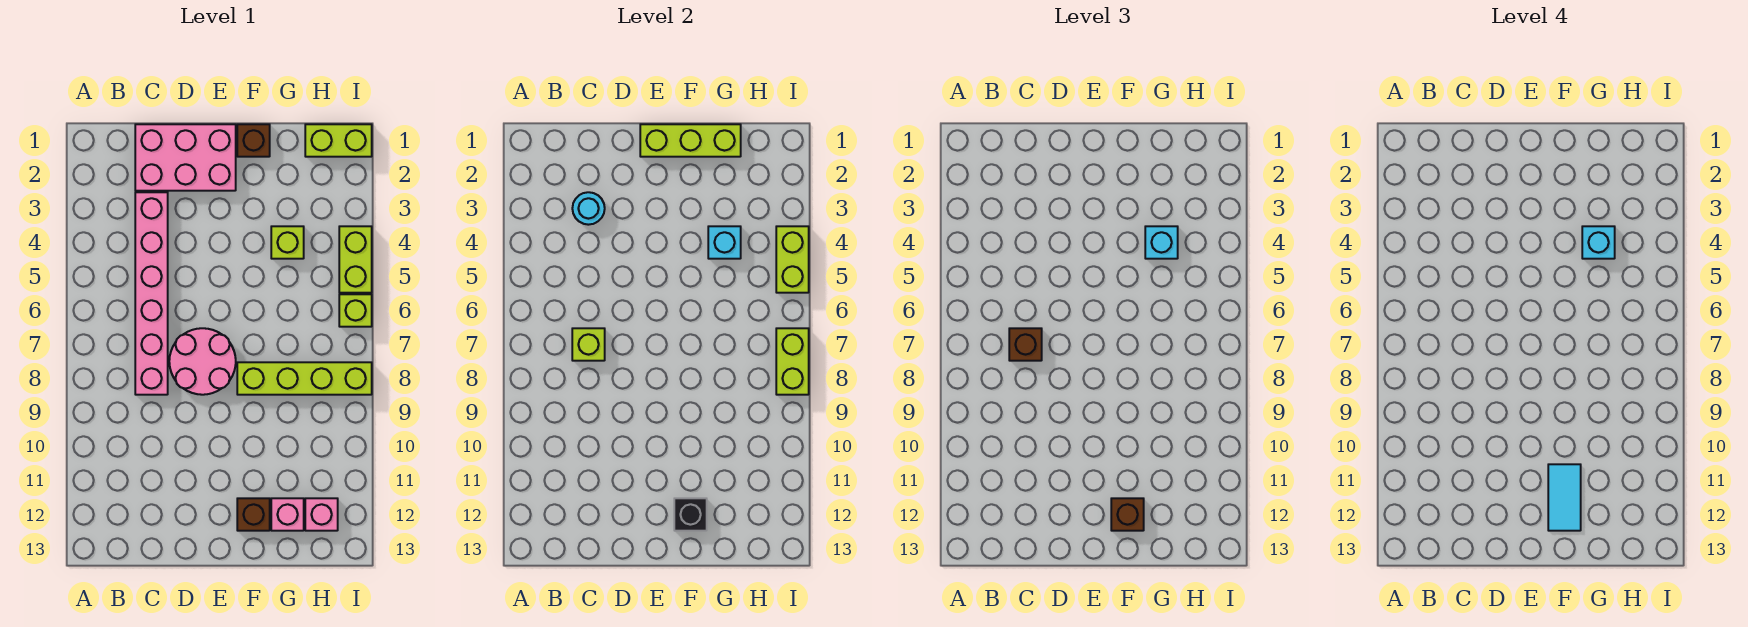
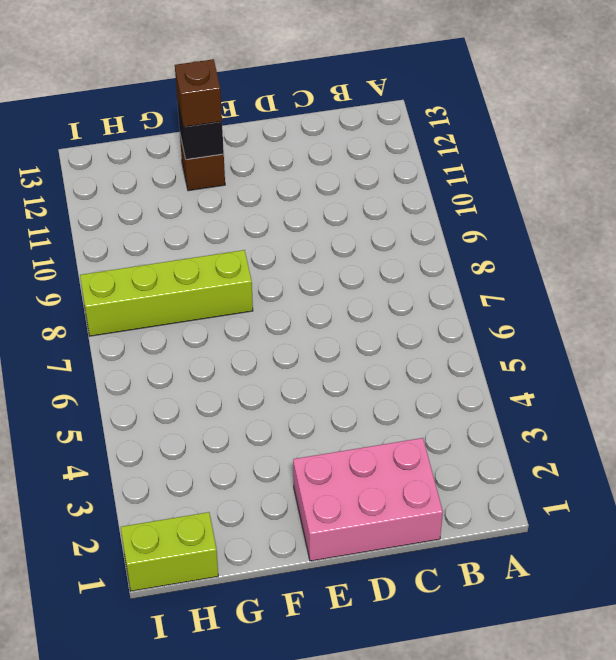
none -> pink 1x6 brick [135,192,168,395]
none -> pink 2x2 round brick [169,328,236,395]
none -> brown 1x1 brick [237,124,270,157]

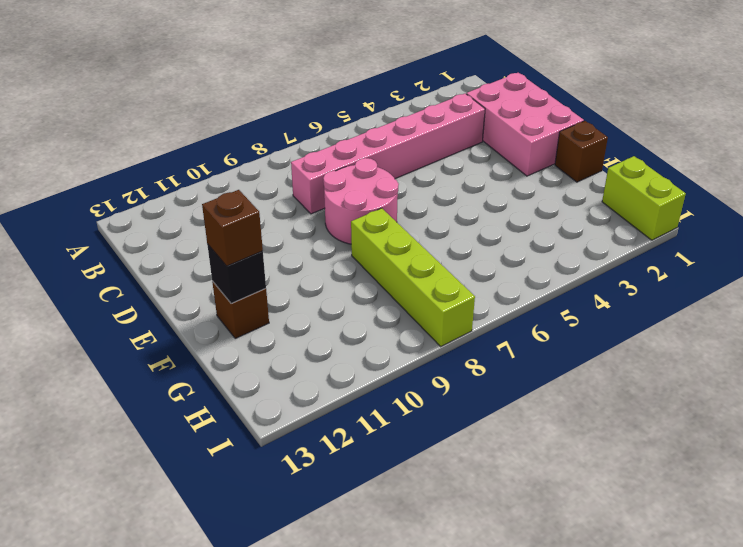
none -> lime 1x1 brick [271,226,304,259]
none -> pink 1x1 brick [271,498,304,531]
none -> pink 1x1 brick [305,498,338,531]

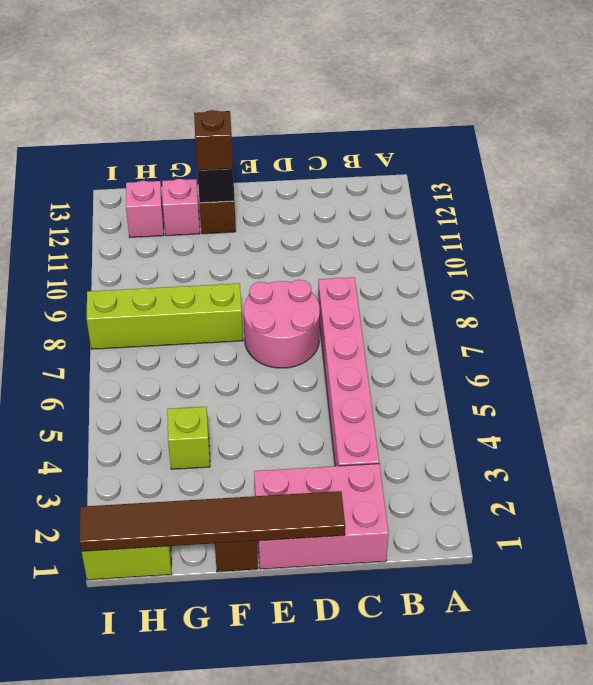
brown 1x6 tile [80,491,345,551] -> lime 1x3 brick [640,124,741,157]
none -> lime 1x2 brick [339,226,372,293]
none -> lime 1x1 brick [339,294,372,327]
none -> cyan 1x1 round brick [572,192,605,225]

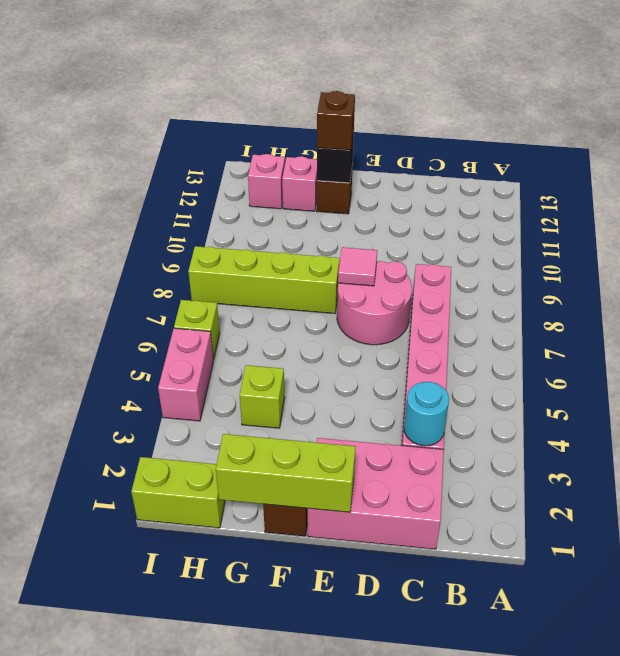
pink 1x1 tile [338,247,377,286] -> none
pink 1x2 brick [158,328,213,421] -> lime 1x2 brick [339,226,372,293]
none -> lime 1x1 brick [572,328,605,361]
none -> cyan 1x1 brick [708,226,741,259]
none -> lime 1x2 brick [776,226,809,293]

